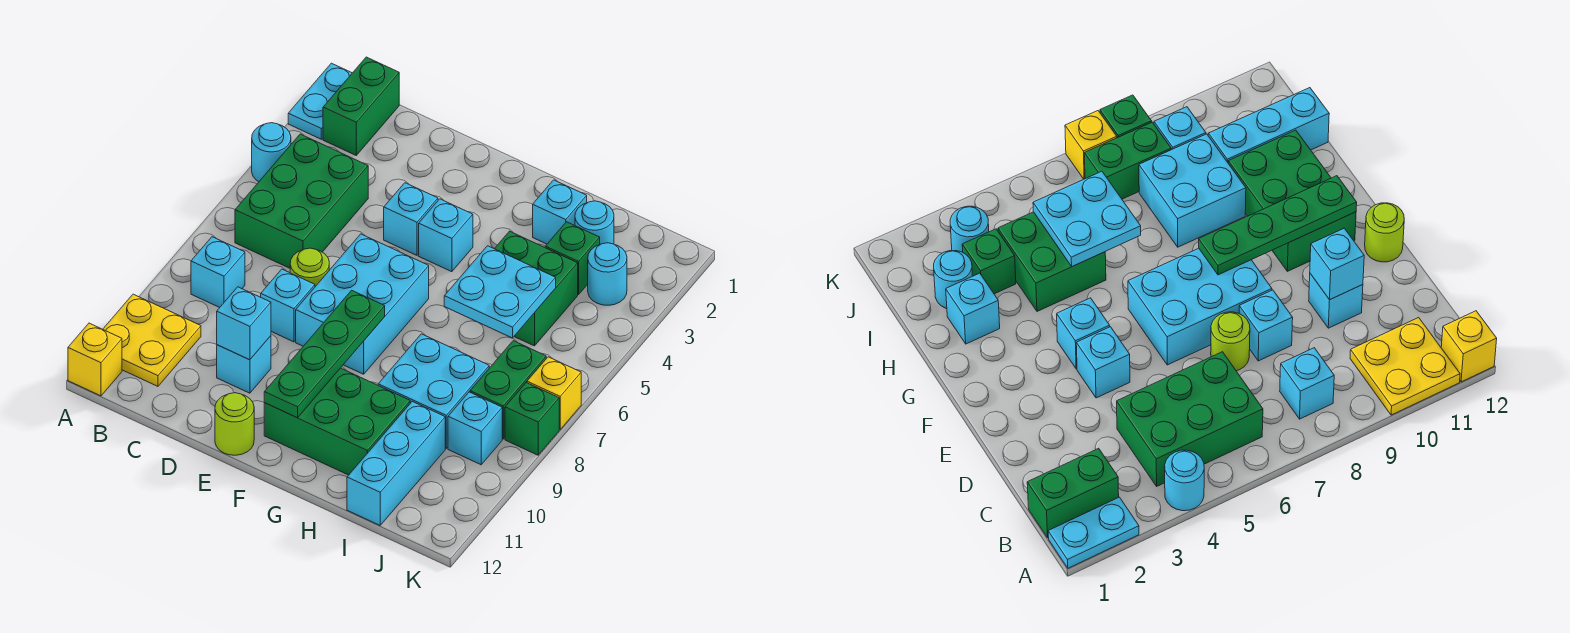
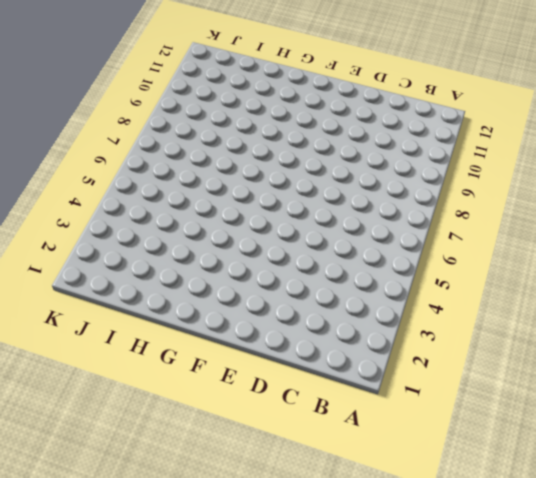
none -> cyan 1x2 plate [288,63,352,139]
none -> cyan 1x1 round brick [252,123,291,182]
none -> yellow 2x2 plate [103,294,201,386]

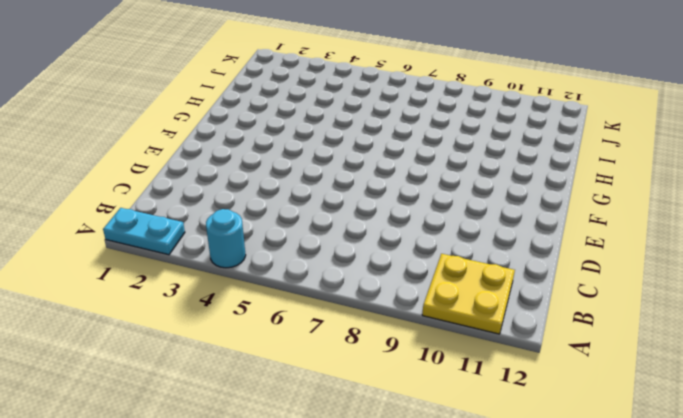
none -> yellow 1x1 brick [68,323,122,396]
none -> green 1x2 brick [323,57,399,155]
none -> green 2x3 brick [235,134,368,268]

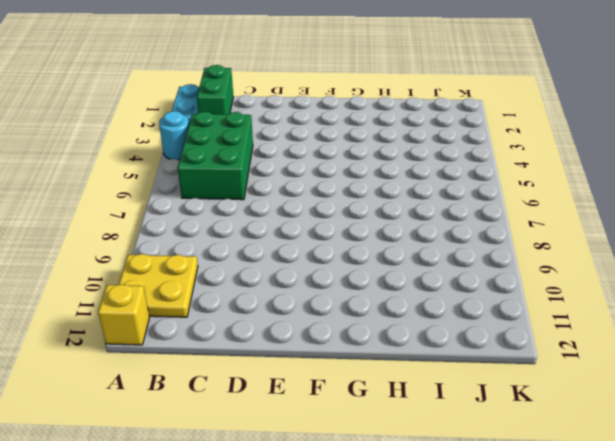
none -> cyan 1x1 brick [191,237,245,308]
none -> lime 1x1 round brick [290,248,329,286]
none -> cyan 1x1 brick [261,269,315,342]

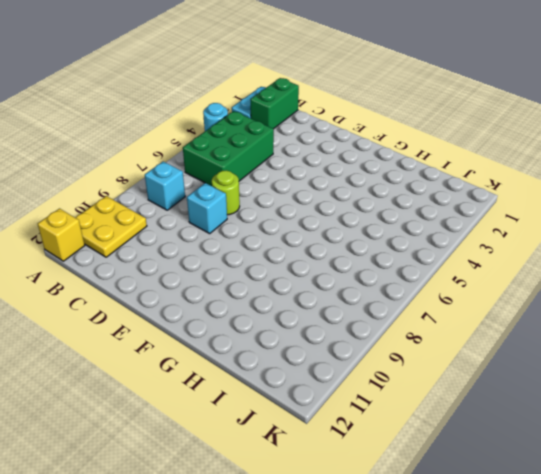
none -> cyan 1x1 brick [217,336,271,393]
none -> cyan 1x1 brick [384,183,438,255]
none -> cyan 2x3 brick [296,234,429,374]

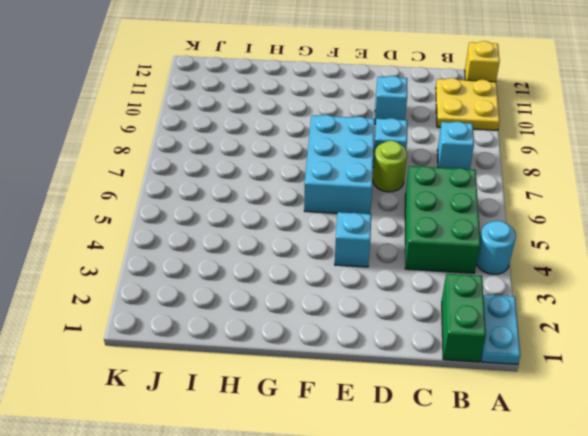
none -> lime 1x1 round brick [215,393,254,455]
none -> cyan 1x1 brick [419,199,473,272]
none -> green 2x3 brick [264,368,410,475]

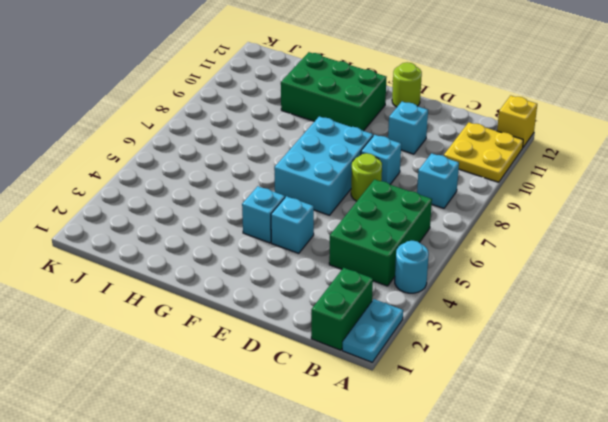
none -> cyan 1x1 brick [533,180,587,244]
none -> green 2x2 brick [495,231,578,346]
none -> cyan 2x2 brick [378,334,489,448]

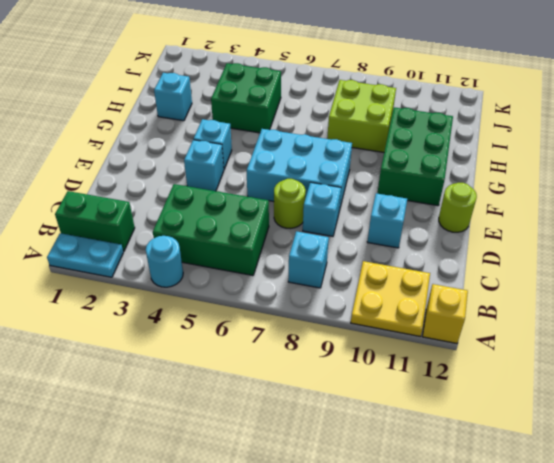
lime 2x2 brick [327,80,396,152] -> cyan 2x2 brick [378,334,489,448]
none -> cyan 1x1 round brick [575,201,614,244]
none -> green 1x1 brick [545,222,600,295]
none -> cyan 1x3 brick [347,401,445,525]

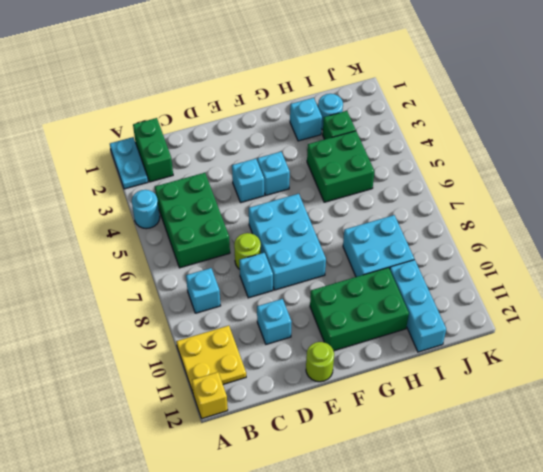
none -> cyan 1x1 round brick [588,243,627,305]
none -> green 1x2 brick [470,341,546,439]
none -> cyan 1x1 brick [448,392,502,465]

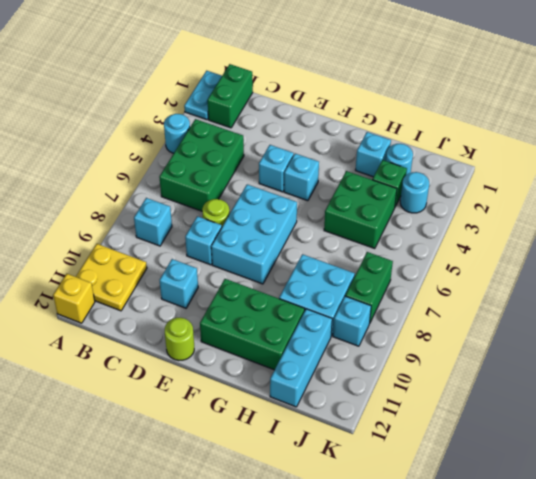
none -> yellow 1x1 brick [527,357,581,429]
none -> green 1x1 brick [505,383,559,455]
none -> cyan 1x1 brick [217,287,271,360]

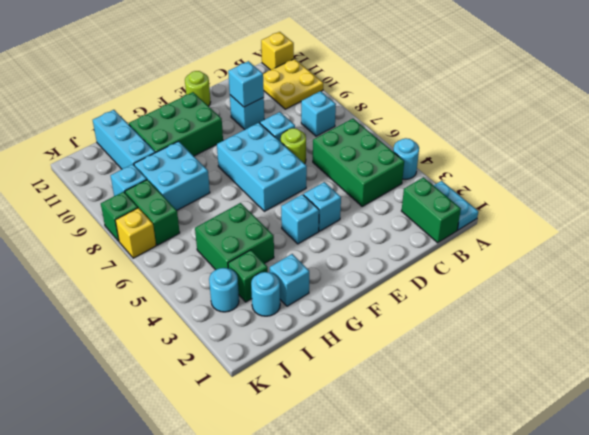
none -> green 1x4 plate [264,290,385,418]
none -> cyan 2x2 plate [444,246,556,338]

